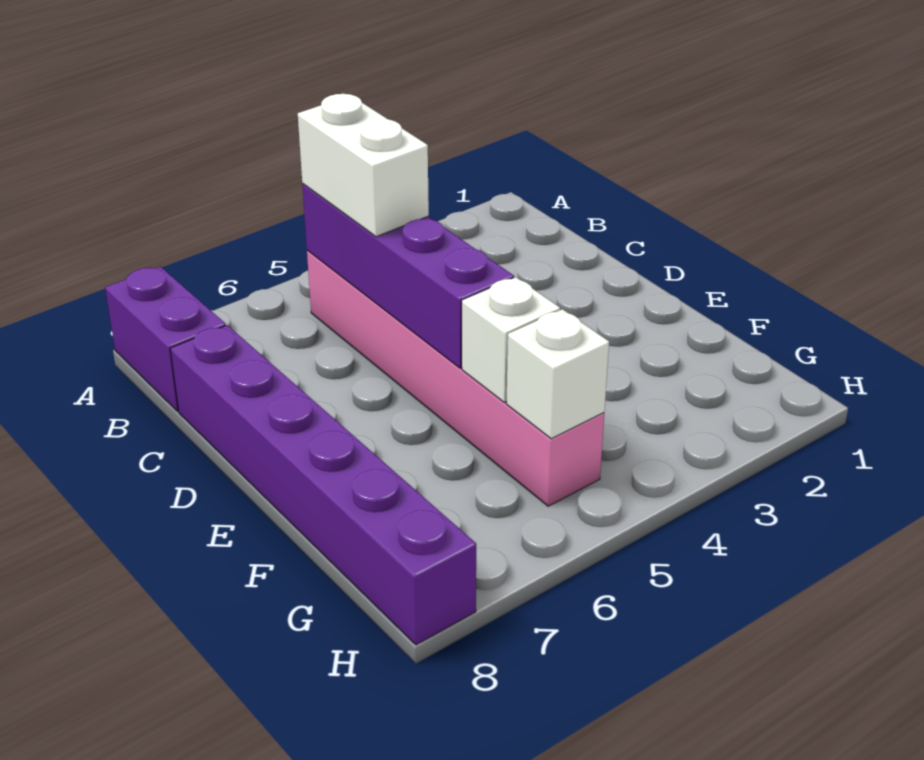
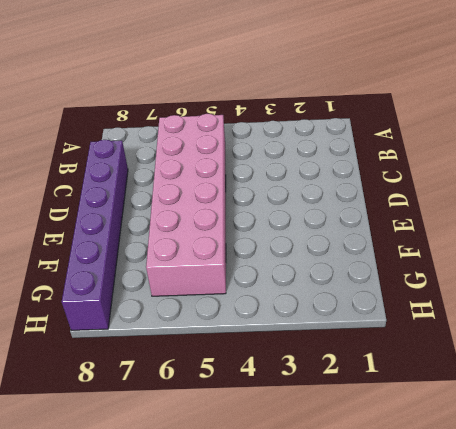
pink 2x6 brick [146,114,226,296] -> pink 1x6 brick [307,250,604,506]
none -> purple 1x2 brick [105,266,226,411]
none -> purple 1x4 brick [302,184,514,368]

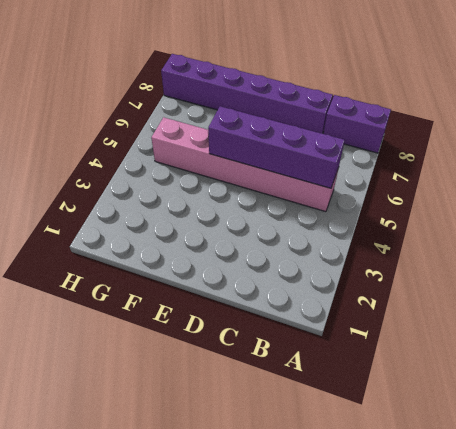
none -> white 1x1 brick [462,277,560,402]
none -> white 1x1 brick [506,309,609,439]

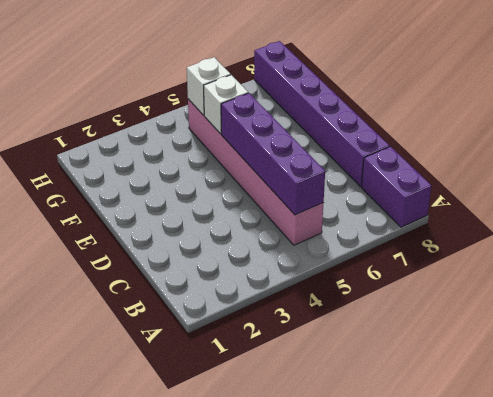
none -> white 1x2 brick [298,94,429,237]

